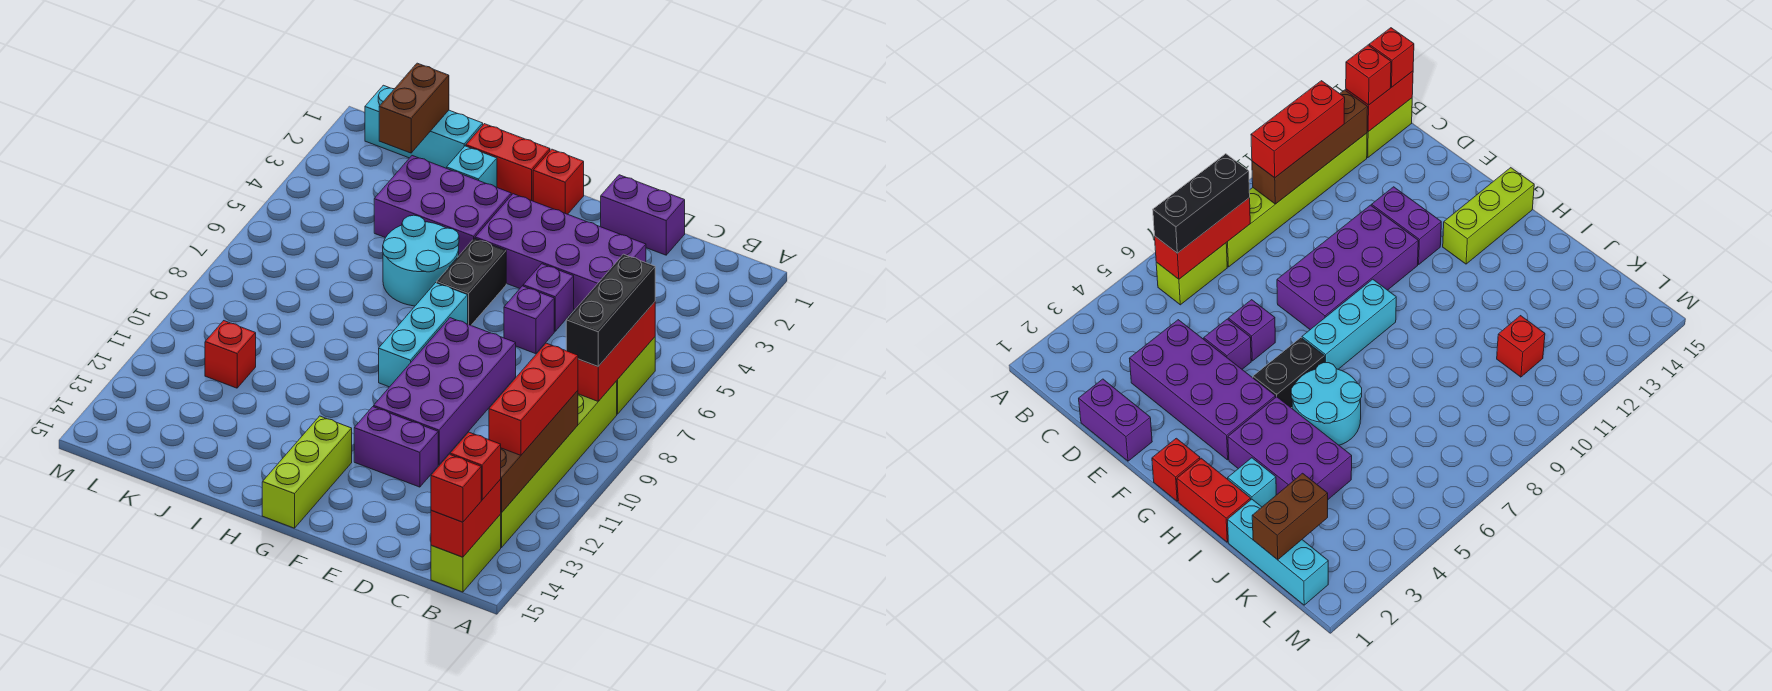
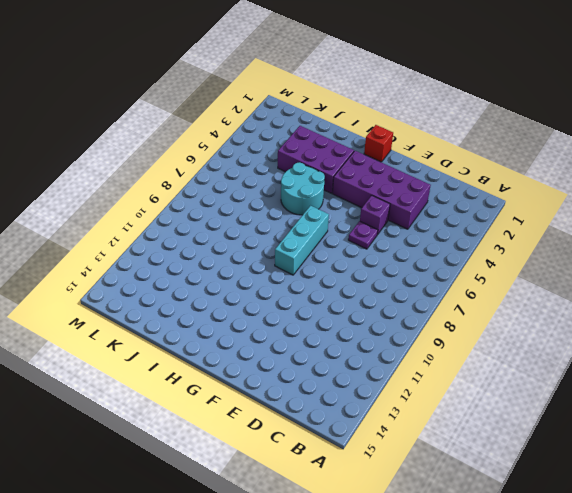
purple 1x1 plate [348,221,378,249] -> purple 1x1 brick [504,286,554,354]
none -> lime 1x2 brick [617,337,655,414]
none -> lime 1x6 brick [501,381,617,548]
none -> lime 1x2 brick [431,514,501,592]

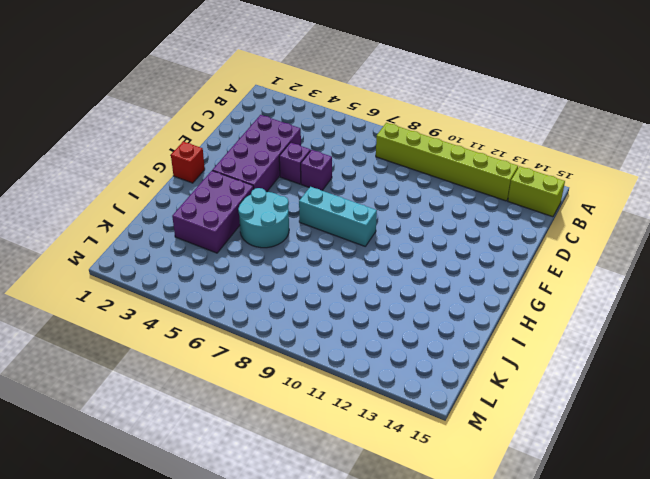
none -> lime 1x2 brick [617,337,655,414]
none -> purple 1x2 brick [601,175,685,255]
none -> purple 2x4 brick [374,318,516,465]

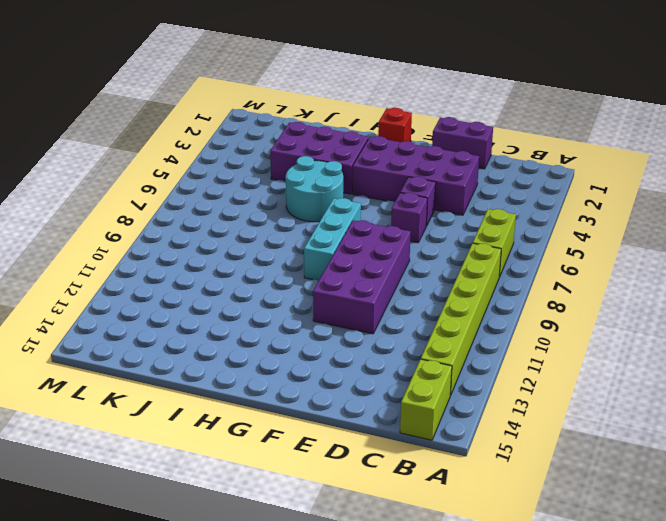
none -> purple 1x2 brick [354,407,438,487]
none -> black 1x2 brick [437,238,506,325]
none -> lime 1x3 brick [262,416,352,528]

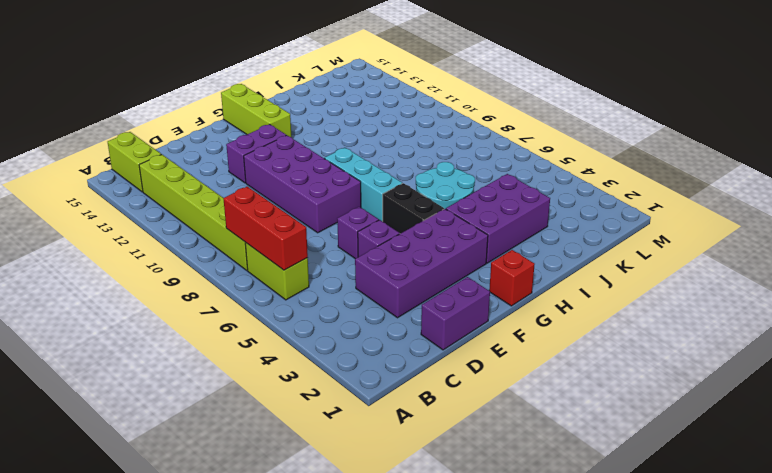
none -> red 1x2 brick [466,124,550,201]
none -> cyan 1x1 brick [447,146,497,188]
none -> cyan 1x3 brick [365,85,483,168]

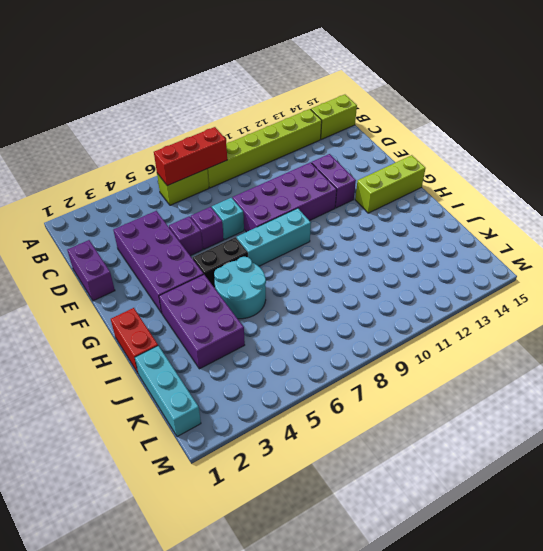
cyan 1x1 brick [212,198,244,239] -> cyan 1x1 brick moved to [447,146,497,188]
none -> red 1x1 brick [533,149,584,214]
none -> red 1x1 brick [205,321,256,388]
none -> brown 1x4 brick [501,391,578,513]

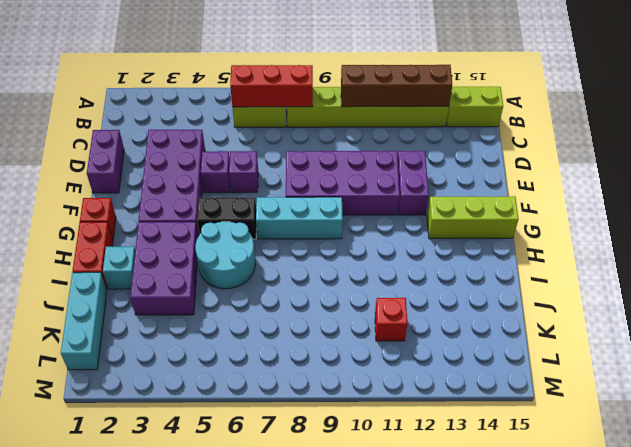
none -> red 1x2 brick [431,479,501,557]
none -> brown 1x2 brick [379,63,449,153]
none -> black 1x3 brick [566,254,655,366]

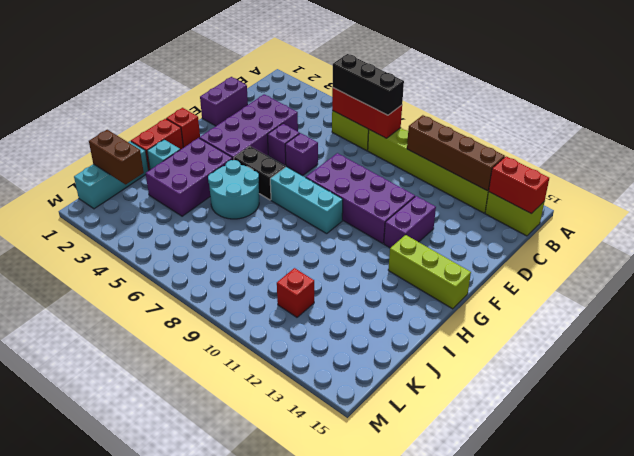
none -> red 1x3 brick [489,343,578,455]
none -> red 1x1 brick [450,432,501,500]
none -> red 1x1 brick [431,454,481,522]

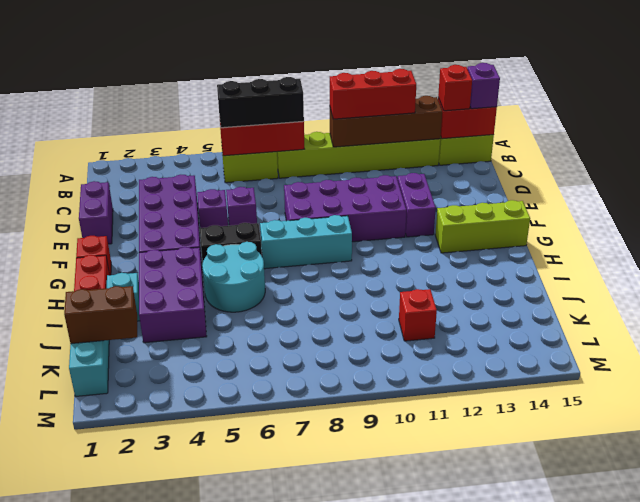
purple 1x1 brick [467,63,500,109] -> red 1x1 brick [431,454,481,522]

